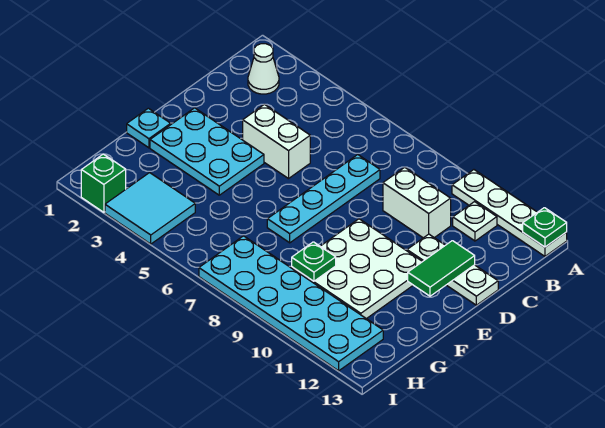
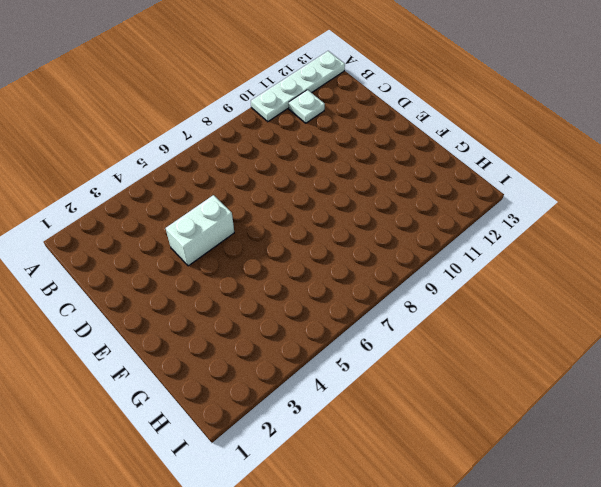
none -> white 1x1 cone [248,44,279,94]
none -> cyan 1x4 plate [267,155,380,243]
none -> white 1x2 brick [383,167,451,238]

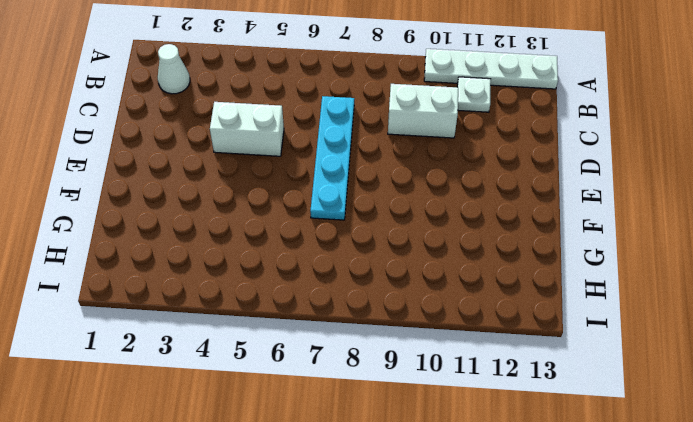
none -> white 1x3 plate [407,234,498,305]
none -> cyan 2x3 plate [150,108,264,195]
none -> white 3x3 plate [292,219,423,319]

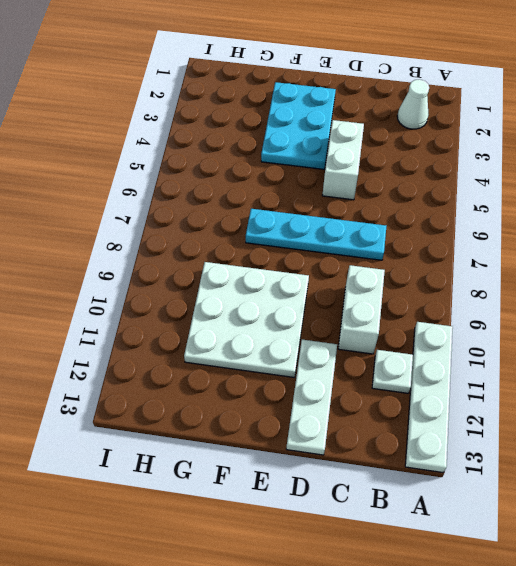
none -> cyan 1x1 plate [127,108,171,148]
none -> cyan 2x2 tile [105,173,195,244]
none -> cyan 2x6 plate [199,236,383,371]

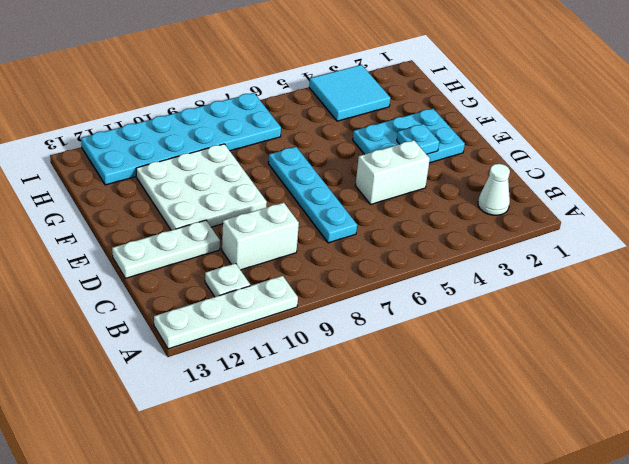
cyan 1x1 plate [397,124,439,154] -> cyan 1x1 plate moved to [127,108,171,148]
none -> green 1x1 brick [81,154,126,212]
none -> green 1x1 plate [523,208,567,247]
none -> green 1x2 tile [408,241,475,296]

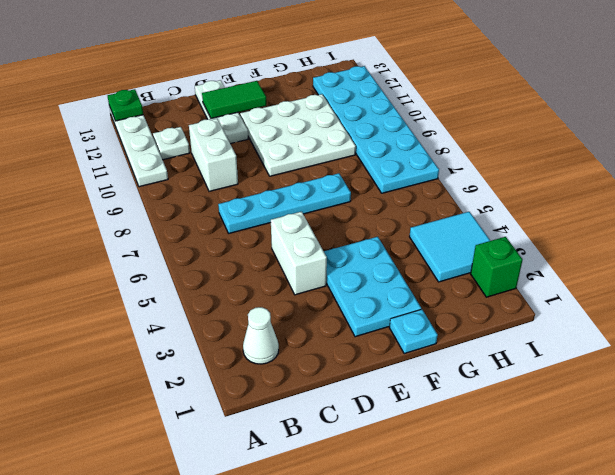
none -> green 1x1 plate [292,242,336,281]

